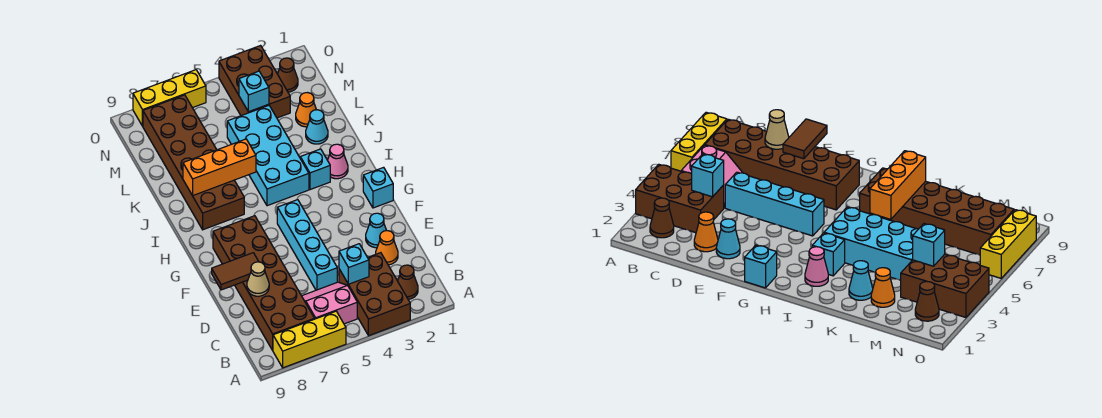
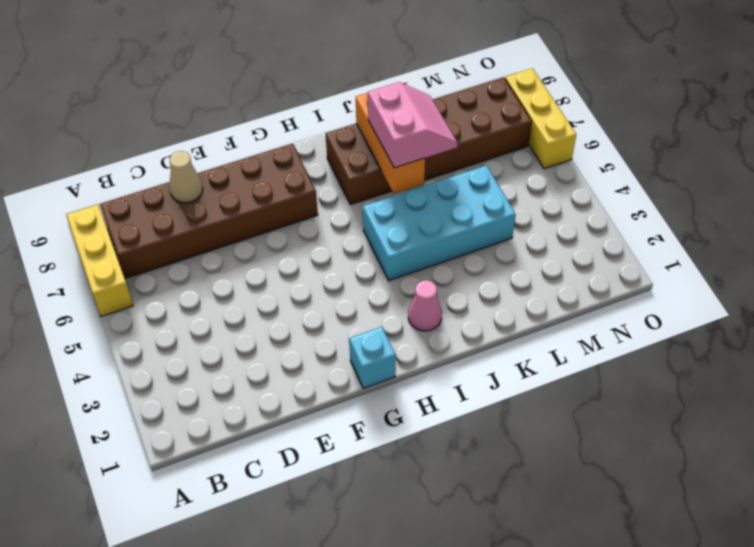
pink 2x2 slope [368,82,457,168] -> pink 2x2 slope moved to [302,282,357,324]
none -> brown 2x3 brick [339,253,410,336]
none -> brown 1x1 cone [398,265,418,299]
none -> orange 1x1 cone [376,231,398,265]

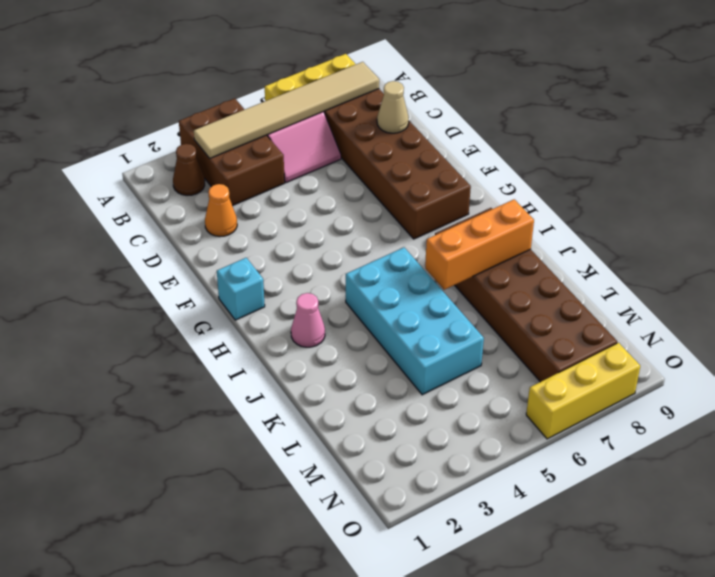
tan 1x6 tile [194,62,379,158] -> none
none -> cyan 1x4 brick [277,200,337,290]
none -> cyan 1x1 cone [366,213,387,248]
none -> cyan 1x1 brick [300,149,330,190]

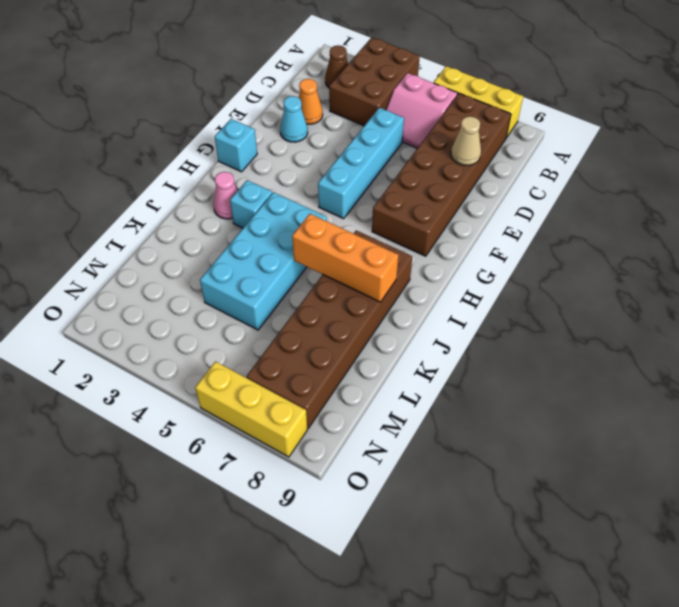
none -> cyan 1x1 cone [306,110,328,144]
none -> orange 1x1 cone [296,93,316,127]
none -> brown 2x3 brick [219,46,290,118]

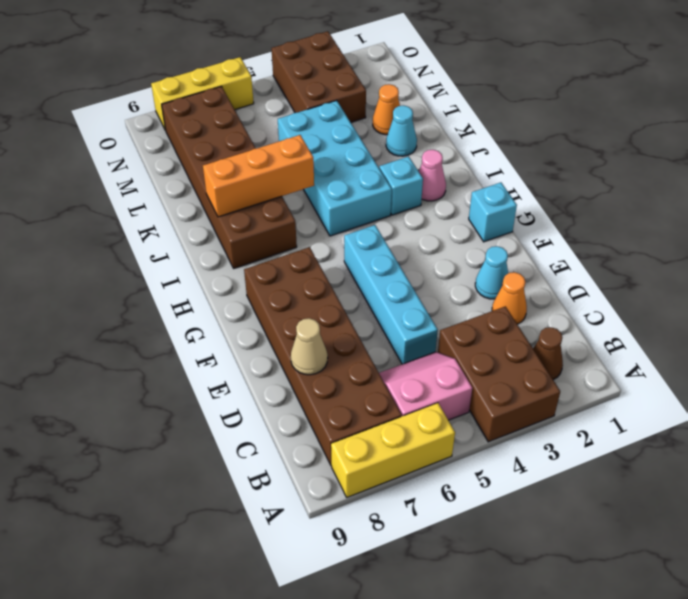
none -> brown 1x1 cone [278,58,298,92]
none -> cyan 1x1 brick [339,244,369,284]
none -> brown 1x2 tile [212,253,259,290]

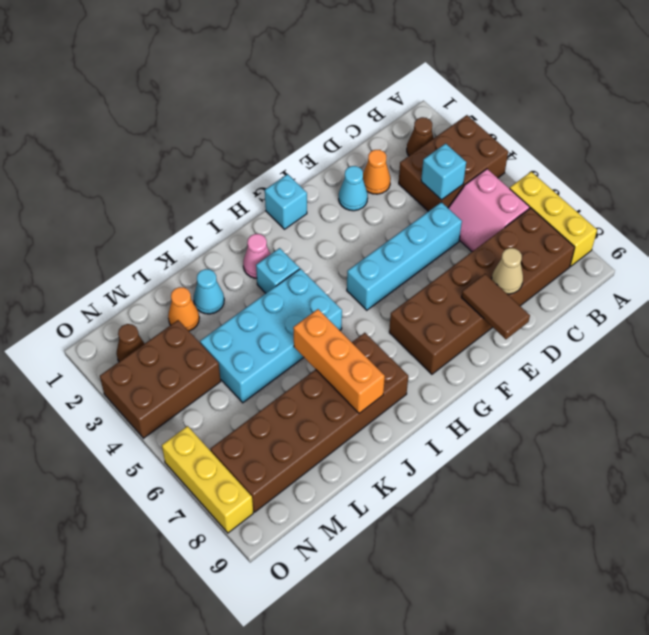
none -> cyan 1x1 brick [239,71,269,112]

